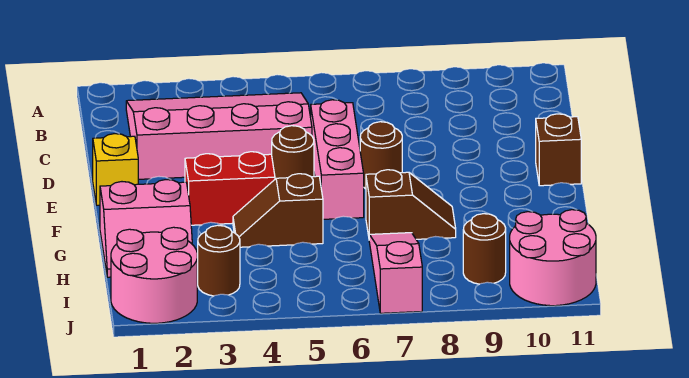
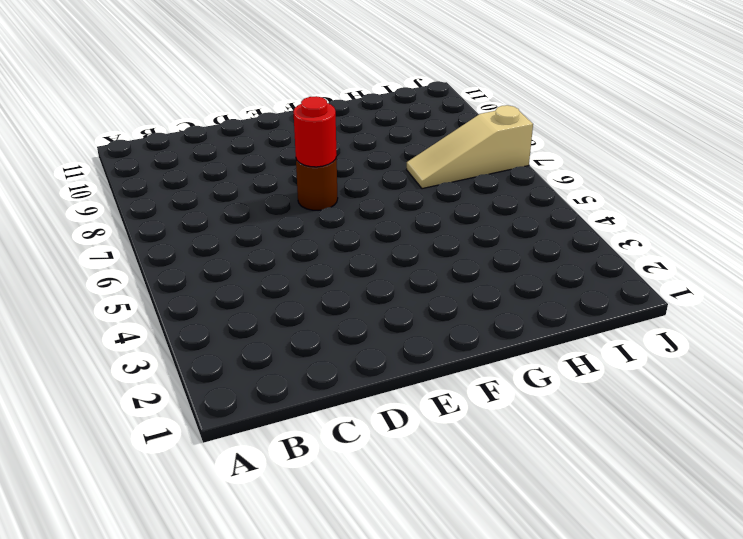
red 1x1 round brick [293,96,337,167] -> none
tan 1x3 slope [407,105,533,189] -> pink 1x3 slope [369,233,422,313]
none -> pink 3x4 slope [126,93,312,179]
none -> pink 1x3 brick [311,100,364,219]
none -> yellow 1x1 brick [93,134,138,205]

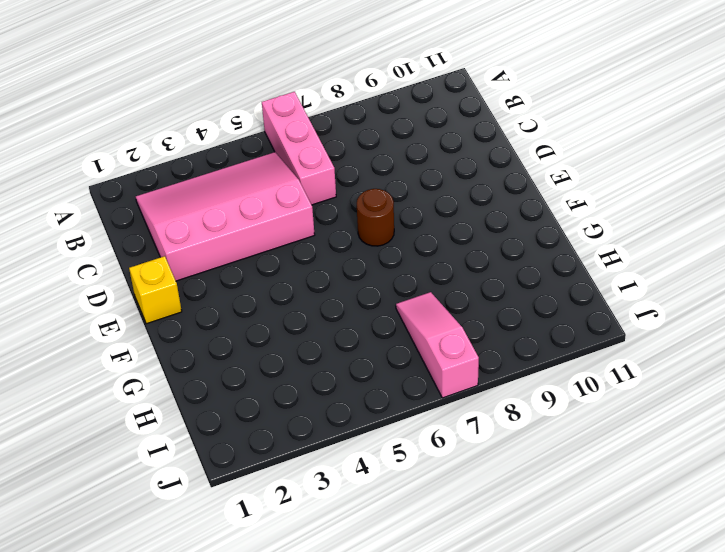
pink 1x3 brick [262,92,336,205] -> pink 1x3 brick moved to [311,100,364,219]
none -> brown 1x1 round brick [272,126,314,179]
none -> brown 1x1 brick [536,114,581,186]
none -> red 1x2 brick [185,152,275,225]

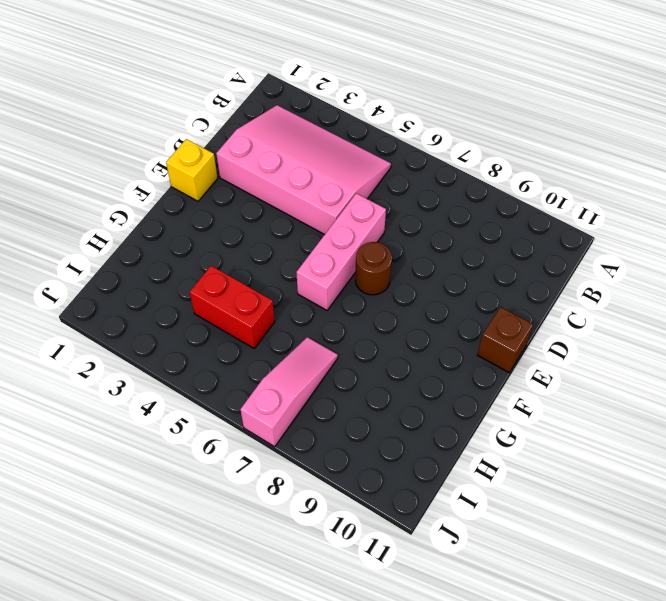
red 1x2 brick [190,266,275,348] -> red 1x2 brick moved to [185,152,275,225]
none -> brown 1x1 round brick [272,126,314,179]
none -> pink 2x2 slope [100,180,192,277]
none -> brown 1x2 slope [233,174,323,247]

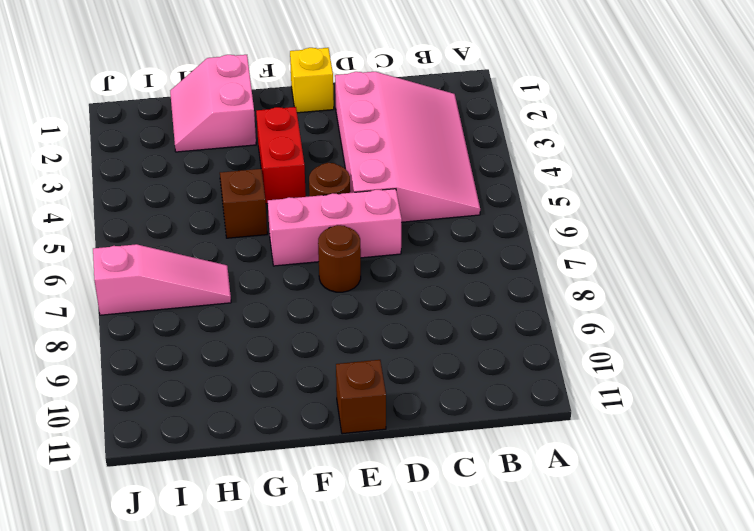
none -> brown 1x2 slope [366,170,456,239]
none -> pink 2x2 round brick [111,227,197,323]
none -> brown 1x1 round brick [198,225,240,296]

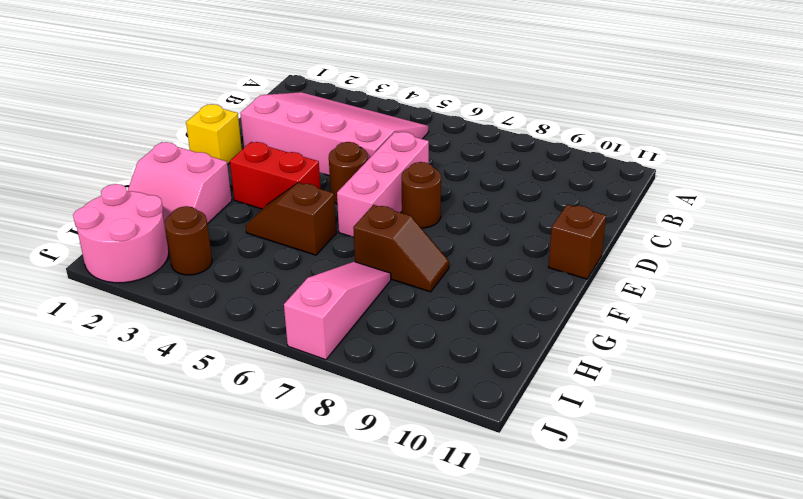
none -> brown 1x1 round brick [463,214,506,284]
none -> pink 2x2 round brick [510,210,596,306]

